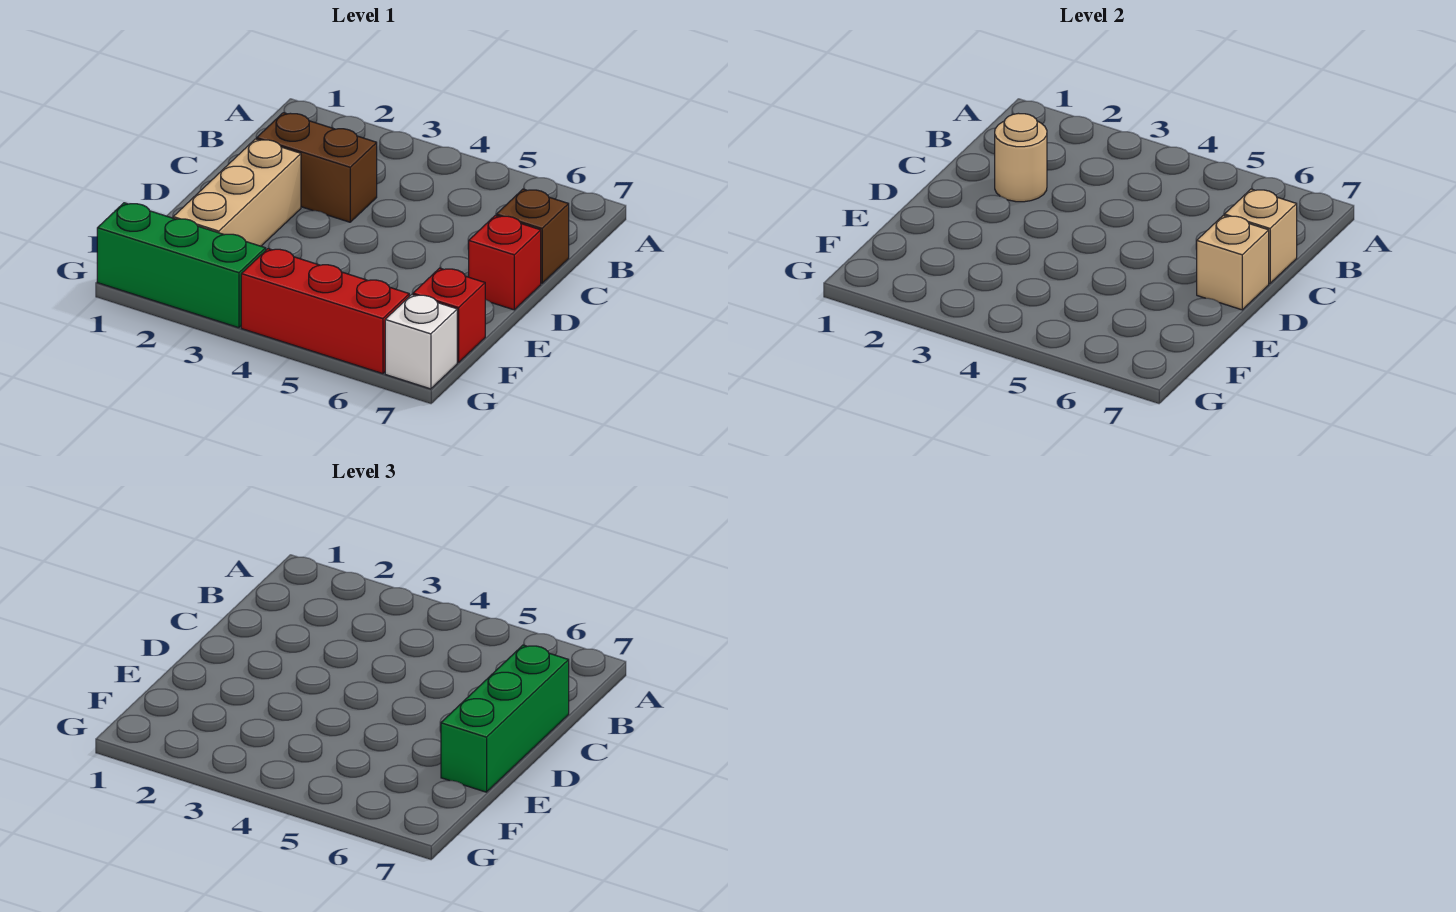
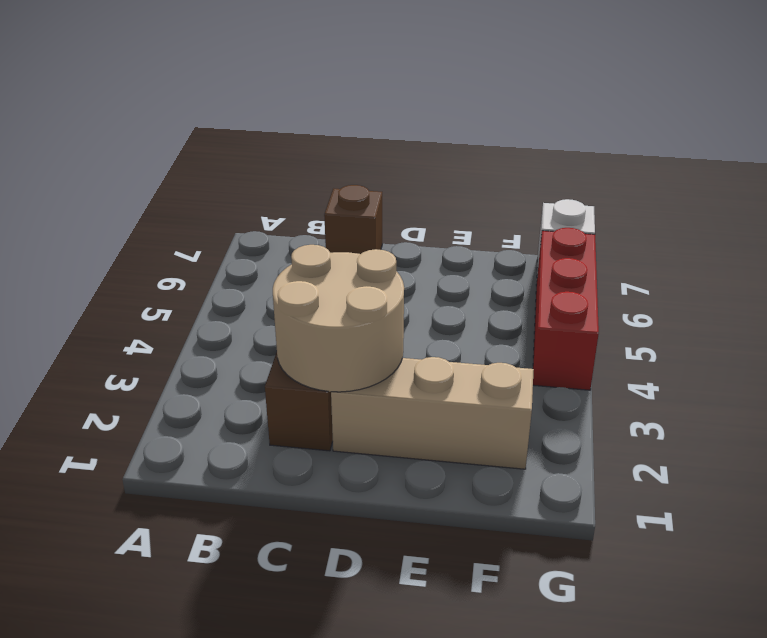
tan 2x2 round brick [273,245,404,392] -> tan 1x1 round brick [995,113,1047,202]
none -> red 1x1 brick [469,215,541,310]
none -> red 1x1 brick [413,268,485,363]
none -> green 1x3 brick [97,203,266,328]

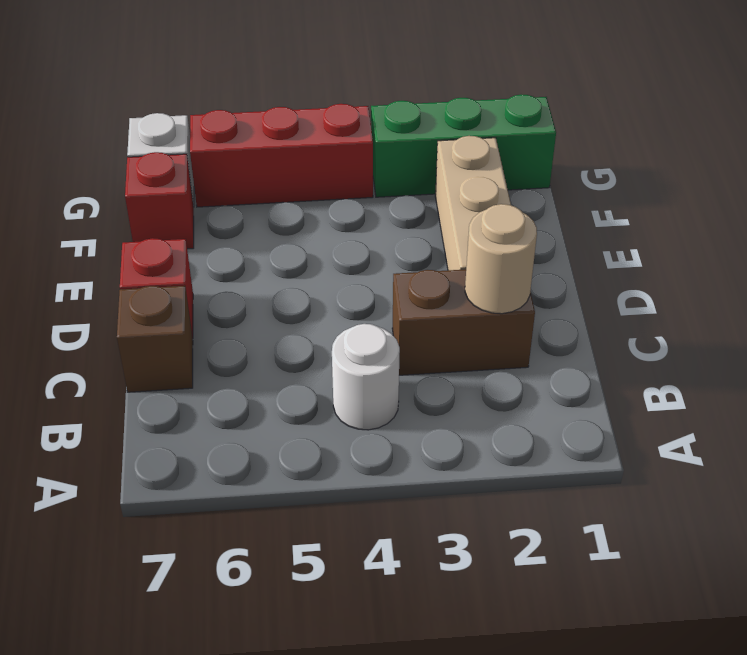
white 1x1 round brick [332,324,400,430] -> none
none -> tan 1x1 brick [1225,189,1297,283]
none -> tan 1x1 brick [1197,215,1269,310]
none -> green 1x3 brick [441,645,569,792]

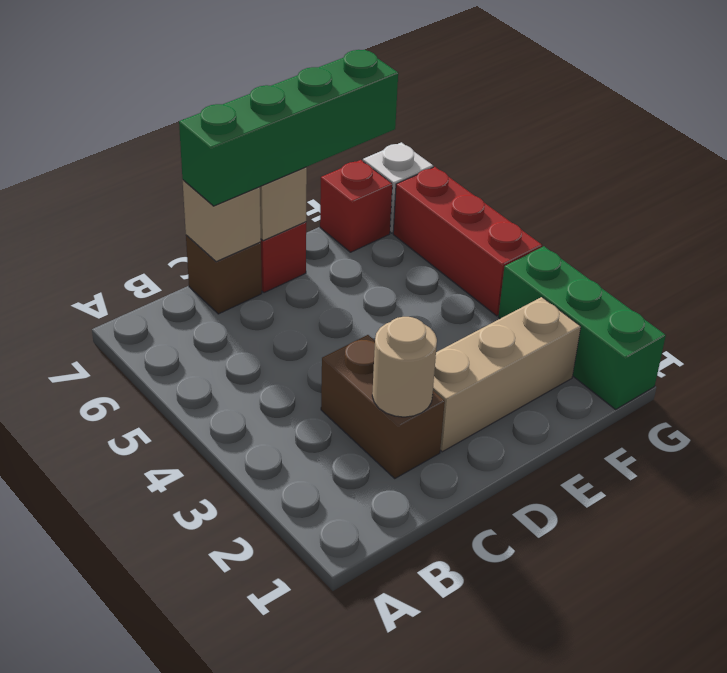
green 1x4 brick [179,50,398,206] -> green 1x3 brick [441,645,569,792]

